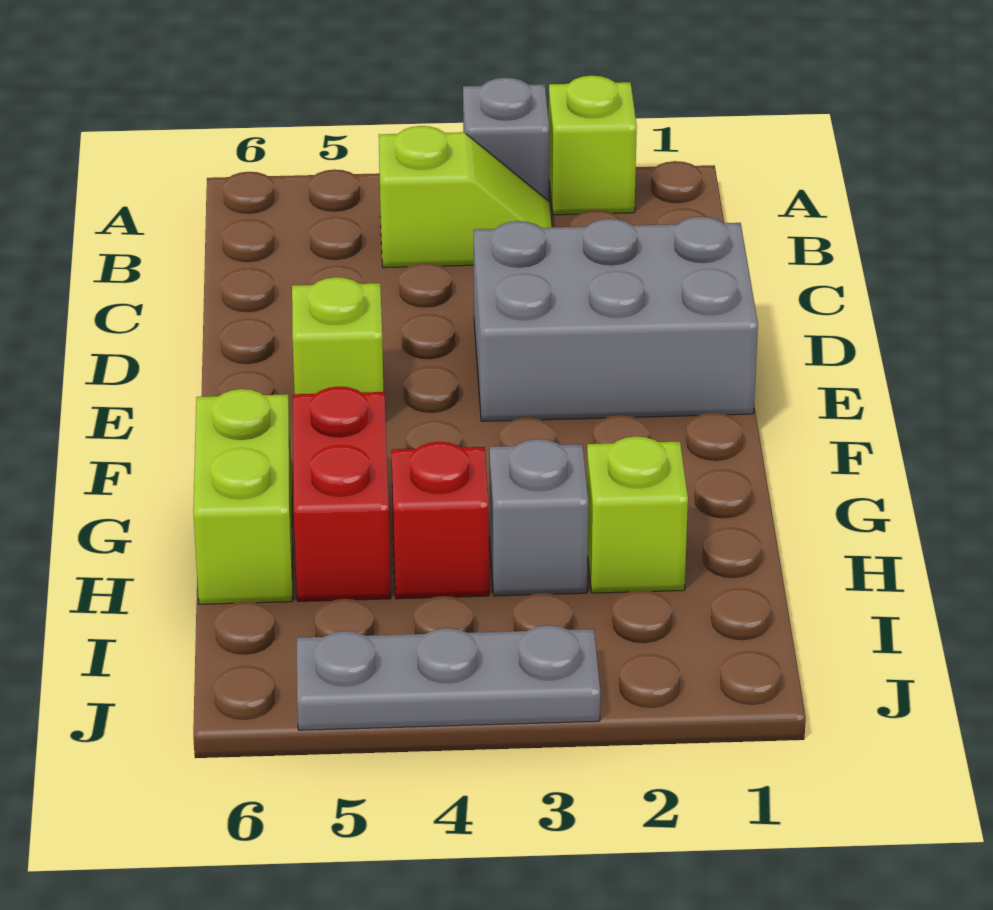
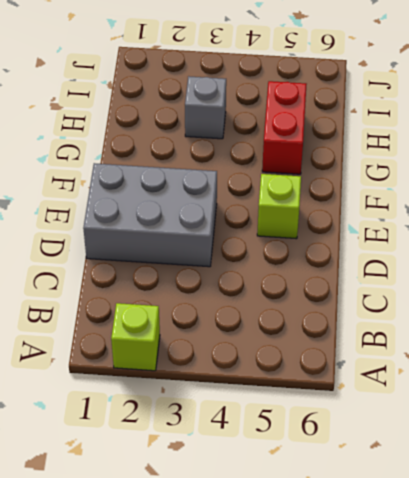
none -> grey 1x1 brick [463,78,549,201]
none -> lime 1x2 slope [379,126,552,268]

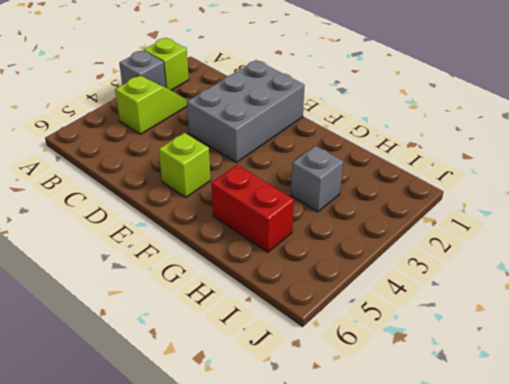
none -> lime 1x2 brick [193,389,292,604]
none -> lime 1x1 brick [587,436,688,593]

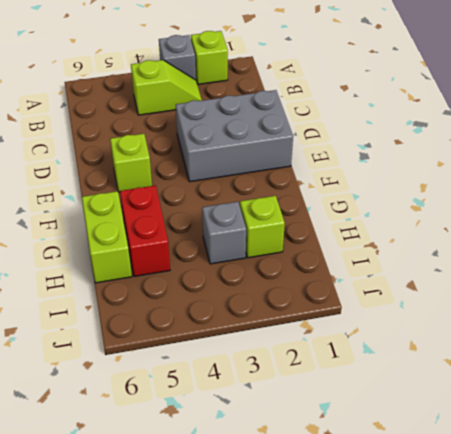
none -> red 1x1 brick [391,442,489,599]
none -> grey 1x3 plate [297,625,600,730]

